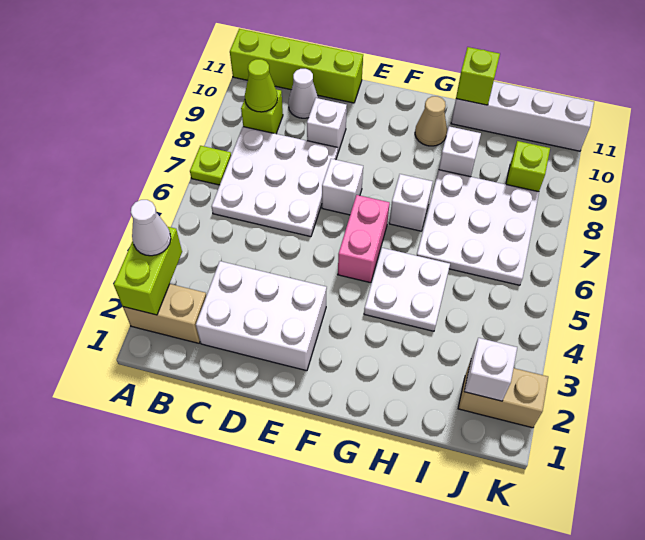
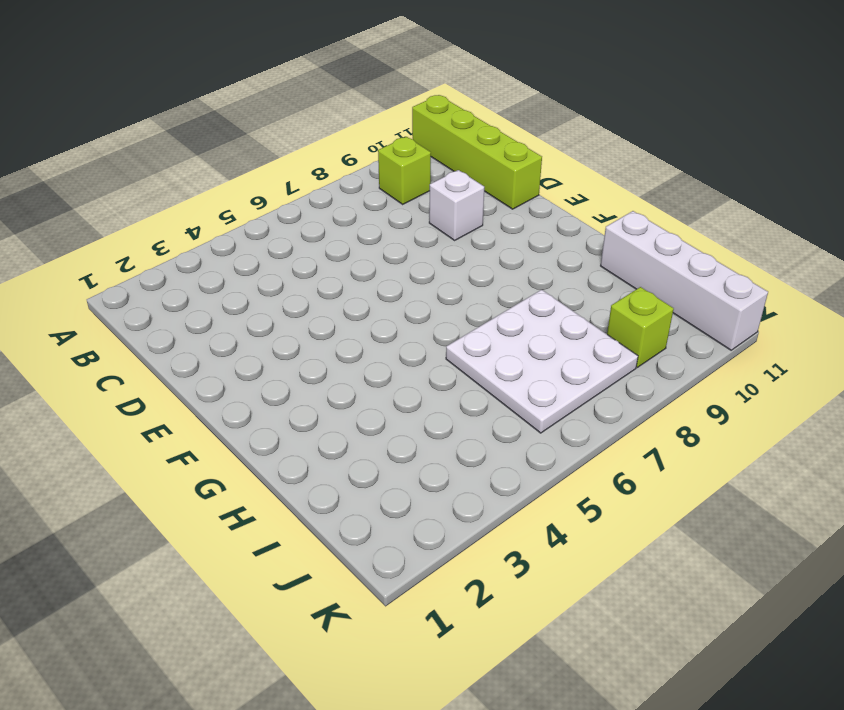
none -> tan 1x2 brick [123,284,206,343]
none -> lime 1x1 plate [190,146,231,185]
none -> white 3x3 plate [212,127,338,237]

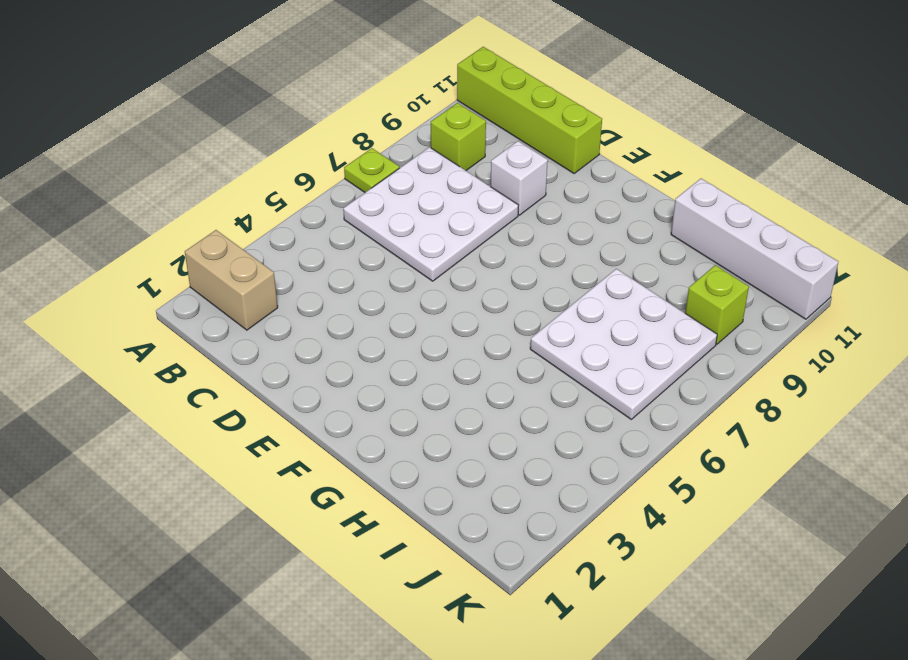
none -> white 2x3 brick [196,261,327,371]
none -> white 1x1 cone [288,69,318,118]
none -> white 1x1 brick [322,159,363,215]

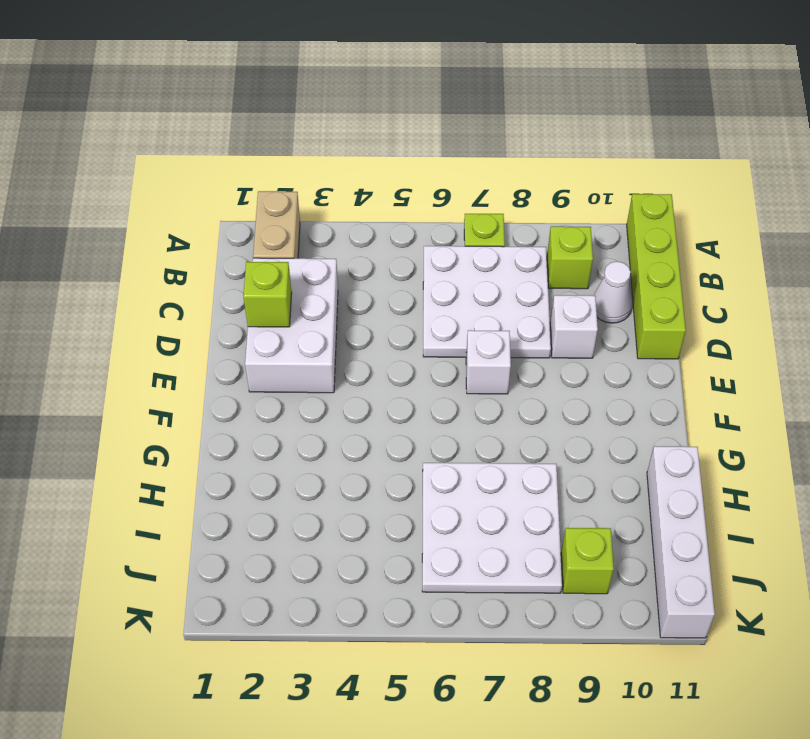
lime 1x1 brick [243,262,292,327] -> lime 1x1 brick moved to [456,47,500,105]
none -> pink 1x2 brick [338,195,390,283]
none -> white 2x2 plate [364,248,450,331]
none -> white 1x1 brick [389,174,433,231]

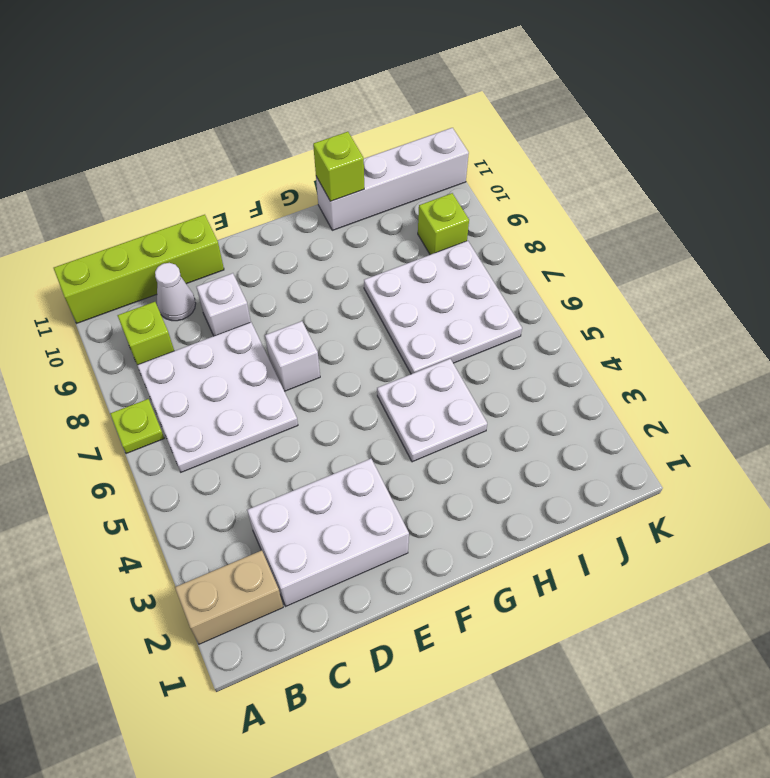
none -> pink 1x2 brick [338,195,390,283]
none -> white 1x1 brick [389,174,433,231]
none -> tan 1x1 cone [415,96,447,146]

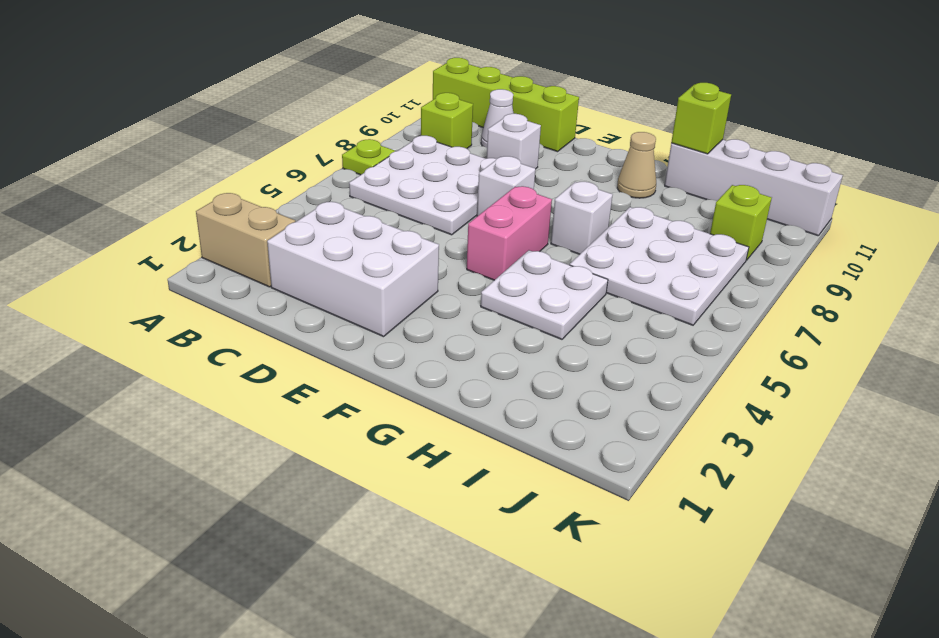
none -> white 1x1 brick [439,126,481,177]
none -> tan 1x2 brick [458,360,548,428]
none -> lime 1x2 brick [114,227,182,315]

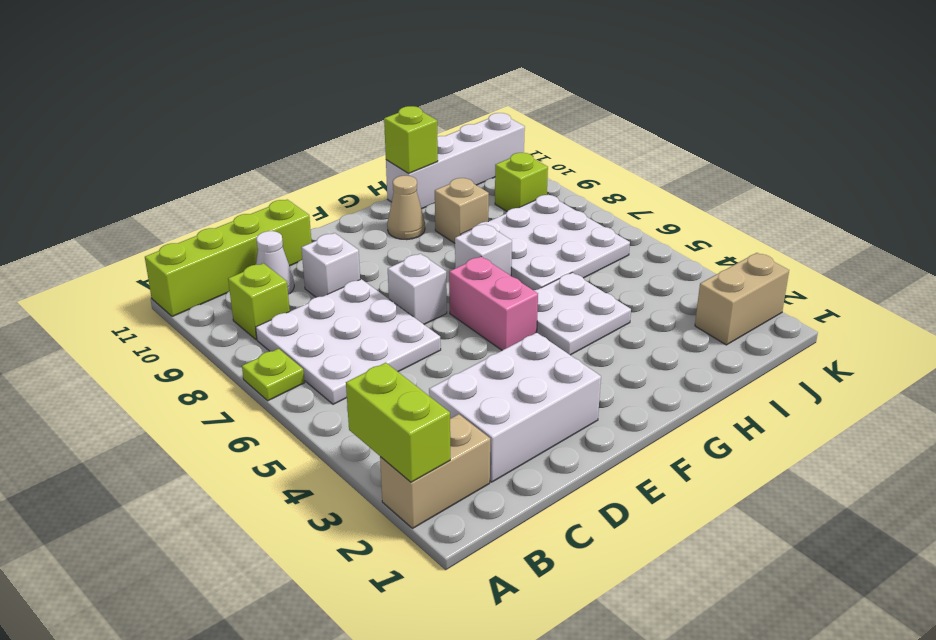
tan 1x1 brick [435,178,489,243] -> white 1x1 brick [439,126,481,177]
none -> lime 1x1 cone [245,59,278,112]
none -> white 1x1 brick [464,338,517,401]
none -> white 1x1 cone [131,200,171,256]

